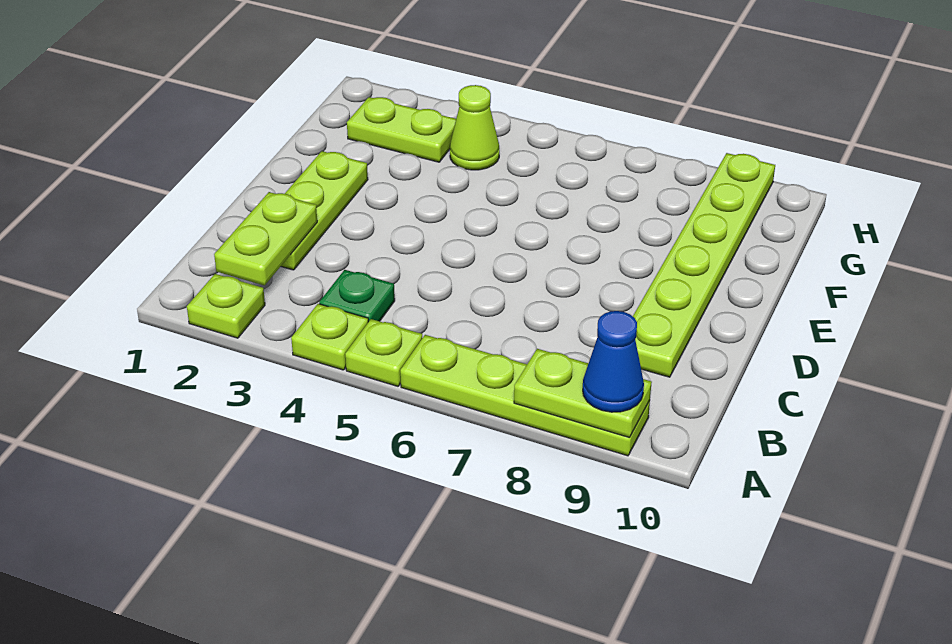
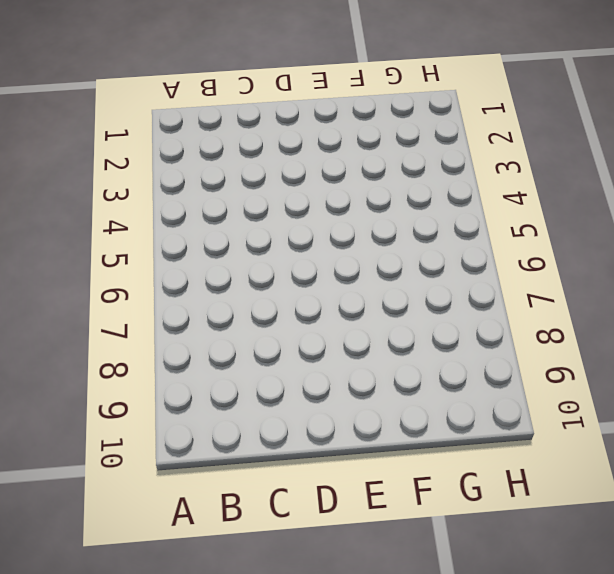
none -> lime 1x1 plate [187,274,265,338]
none -> lime 1x1 plate [291,304,368,370]
none -> lime 1x1 plate [345,319,422,386]

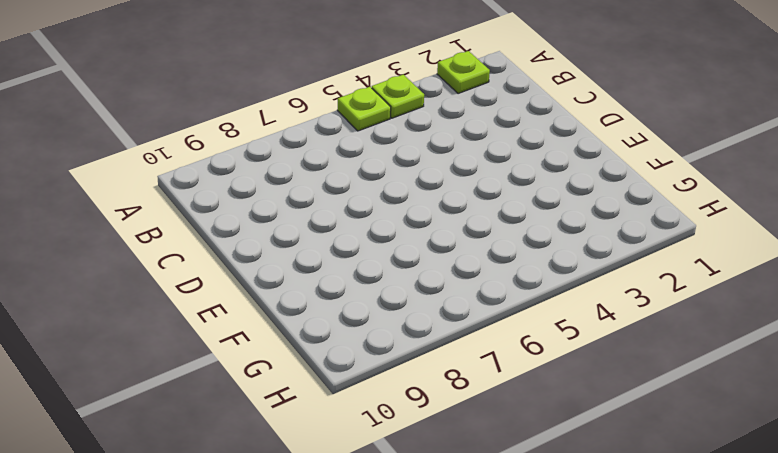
none -> lime 1x4 plate [400,335,650,456]
none -> green 1x1 plate [319,270,395,322]
none -> lime 1x3 plate [281,151,368,270]

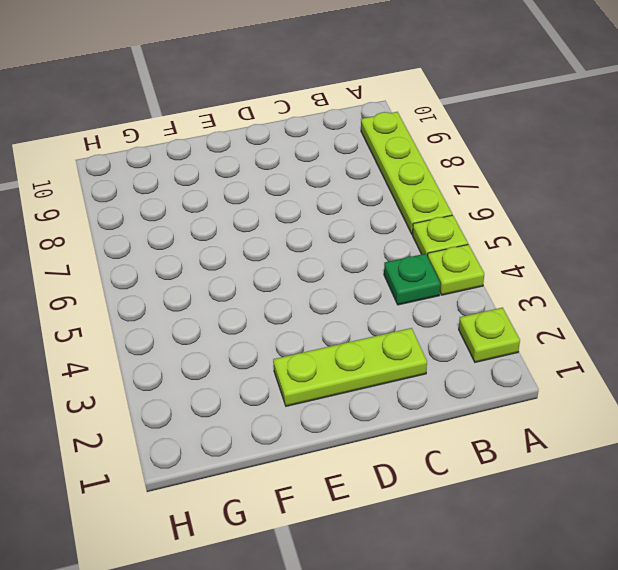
none -> lime 1x6 plate [633,153,775,377]
none -> lime 1x2 plate [347,97,456,162]
none -> lime 1x1 cone [450,85,499,170]

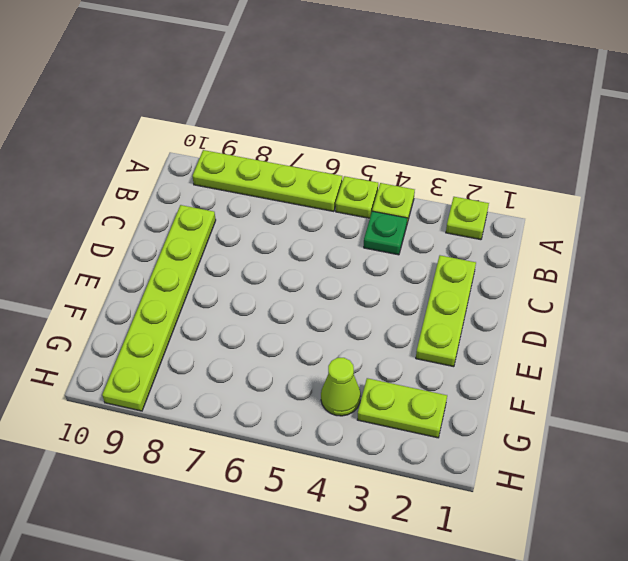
none -> lime 1x2 plate [514,349,652,438]
none -> lime 1x2 plate [214,192,317,285]
none -> blue 1x1 cone [583,311,644,412]

